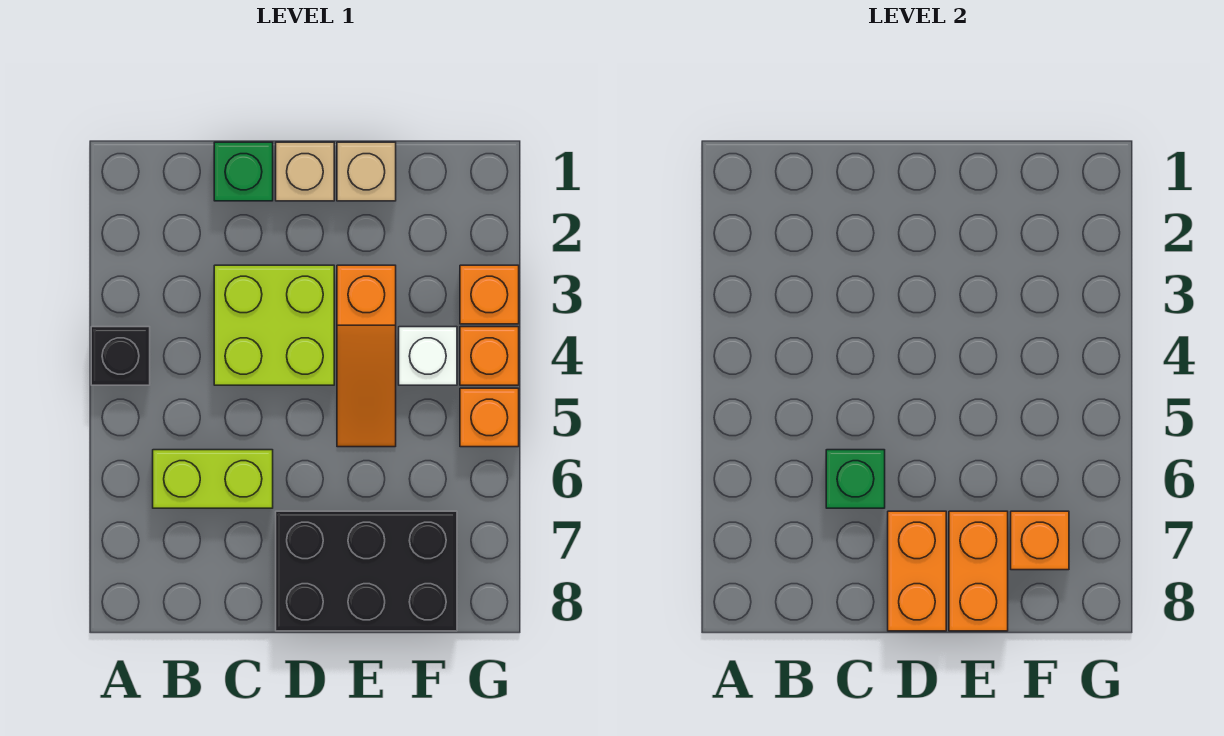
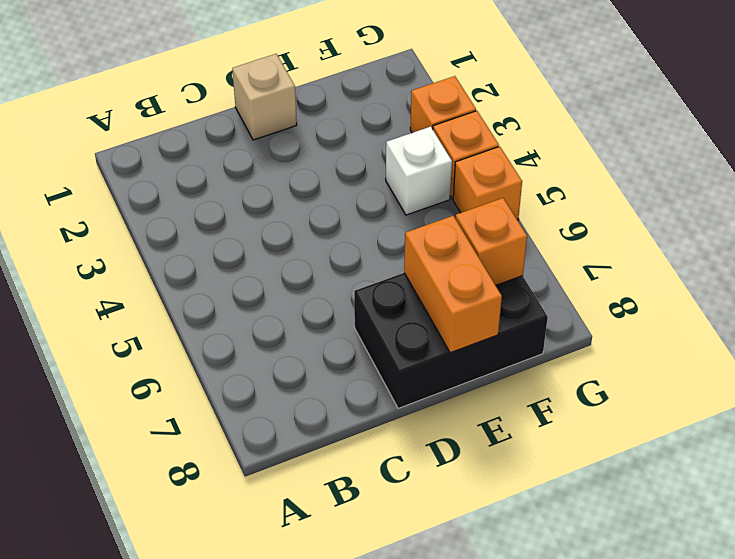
none -> black 1x1 brick [91,327,150,385]
none -> lime 1x2 brick [153,450,273,508]
none -> green 1x1 brick [214,142,273,201]

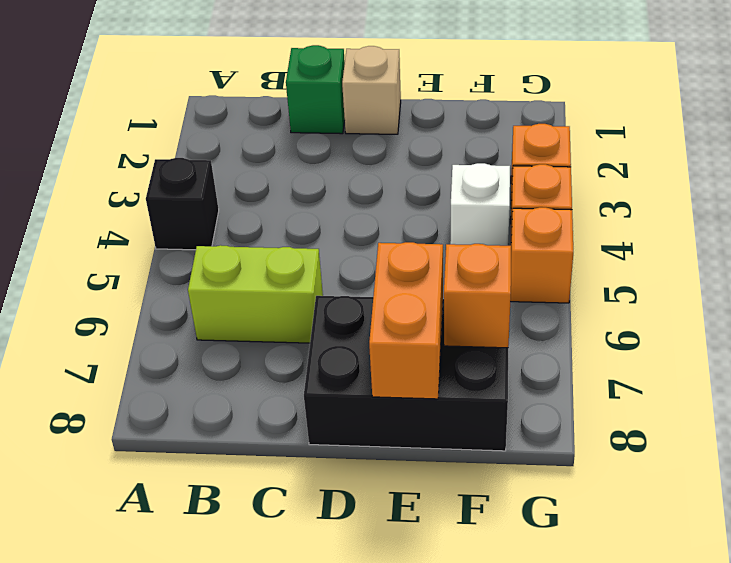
none -> lime 2x2 brick [214,265,334,385]
none -> tan 1x1 brick [337,142,396,201]
none -> orange 1x3 slope [337,265,396,447]

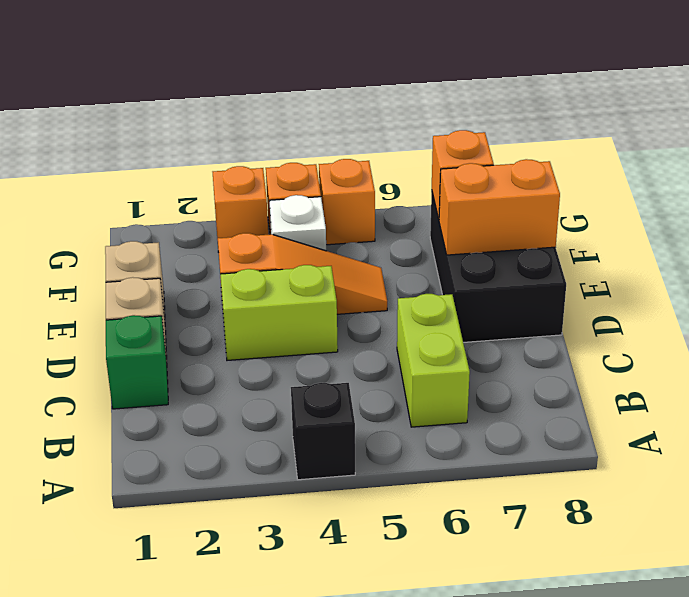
lime 1x2 brick [220,265,338,360] -> lime 2x2 brick [214,265,334,385]
none -> green 1x1 brick [826,450,885,508]
none -> orange 1x2 brick [888,511,946,631]

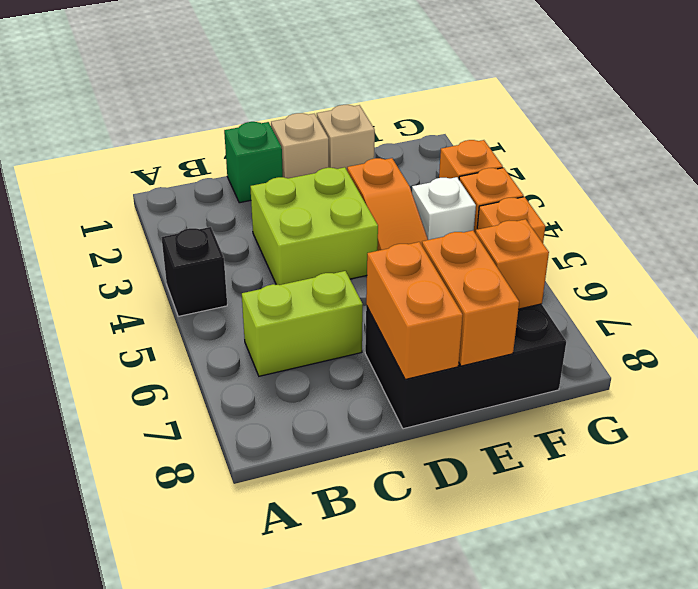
none -> green 1x1 brick [826,450,885,508]

